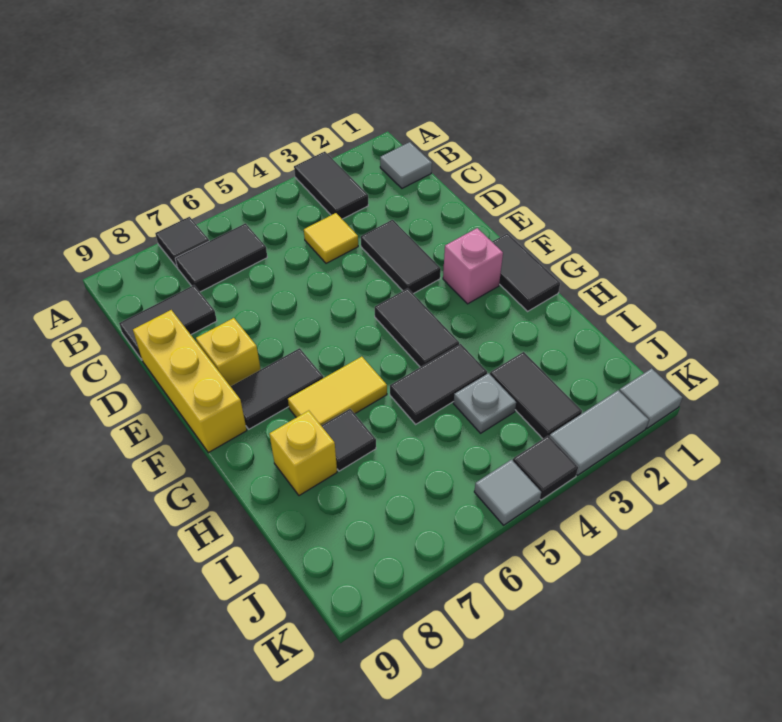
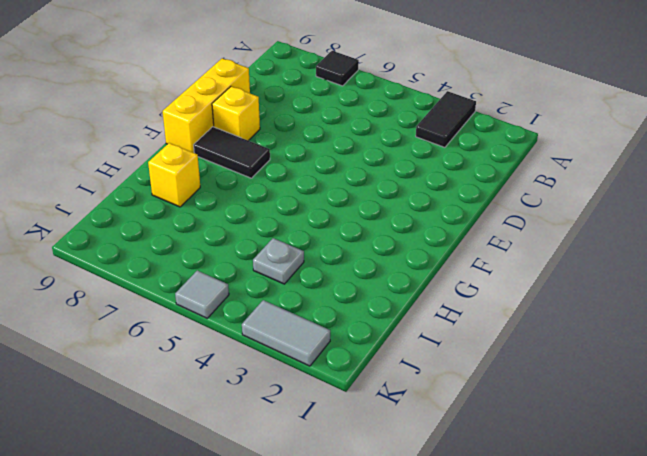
none -> grey 1x1 tile [380,142,432,188]
none -> black 1x2 tile [175,223,267,292]
none -> yellow 1x1 tile [304,213,358,263]

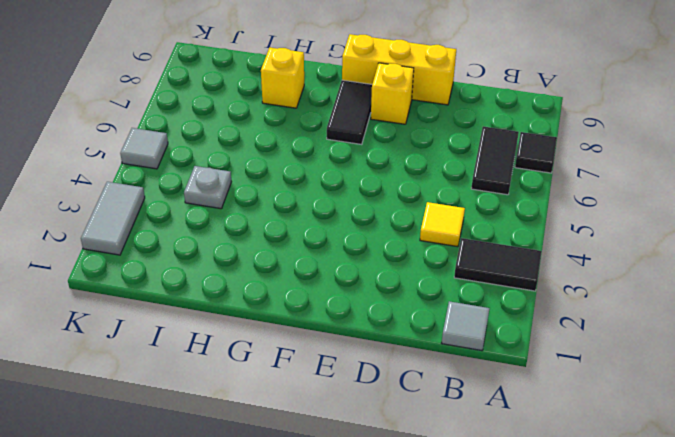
none -> black 1x2 tile [119,285,217,360]
none -> black 1x2 tile [361,220,441,294]
none -> black 1x2 tile [492,233,560,311]

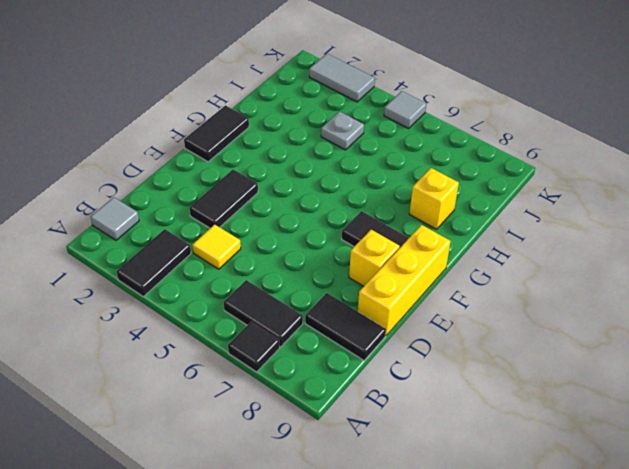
none -> pink 1x1 brick [443,228,503,304]
none -> black 1x2 tile [375,288,459,367]
none -> yellow 1x2 tile [288,357,387,425]

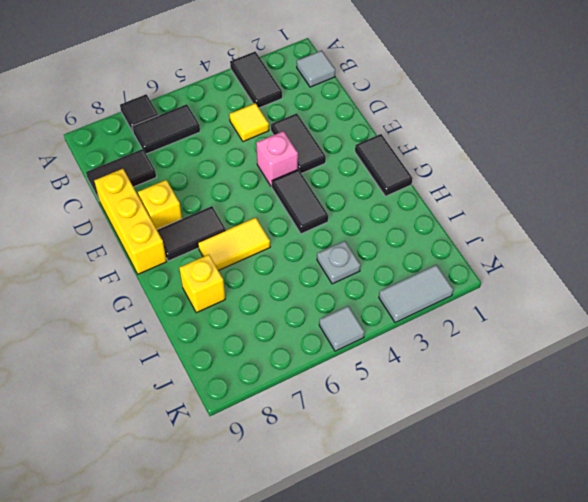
pink 1x1 brick [256,131,298,186] -> pink 1x1 brick moved to [443,228,503,304]
none -> black 1x2 tile [390,344,487,424]
none -> black 1x1 tile [321,409,376,471]
none -> black 1x2 tile [490,352,582,439]

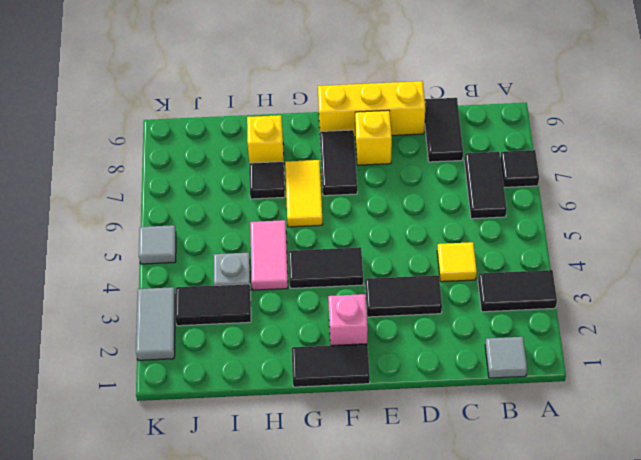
pink 1x2 tile [250,220,288,290] -> black 1x2 tile [390,344,487,424]
none -> grey 1x1 tile [619,368,682,428]
none -> black 1x1 tile [513,436,578,500]

